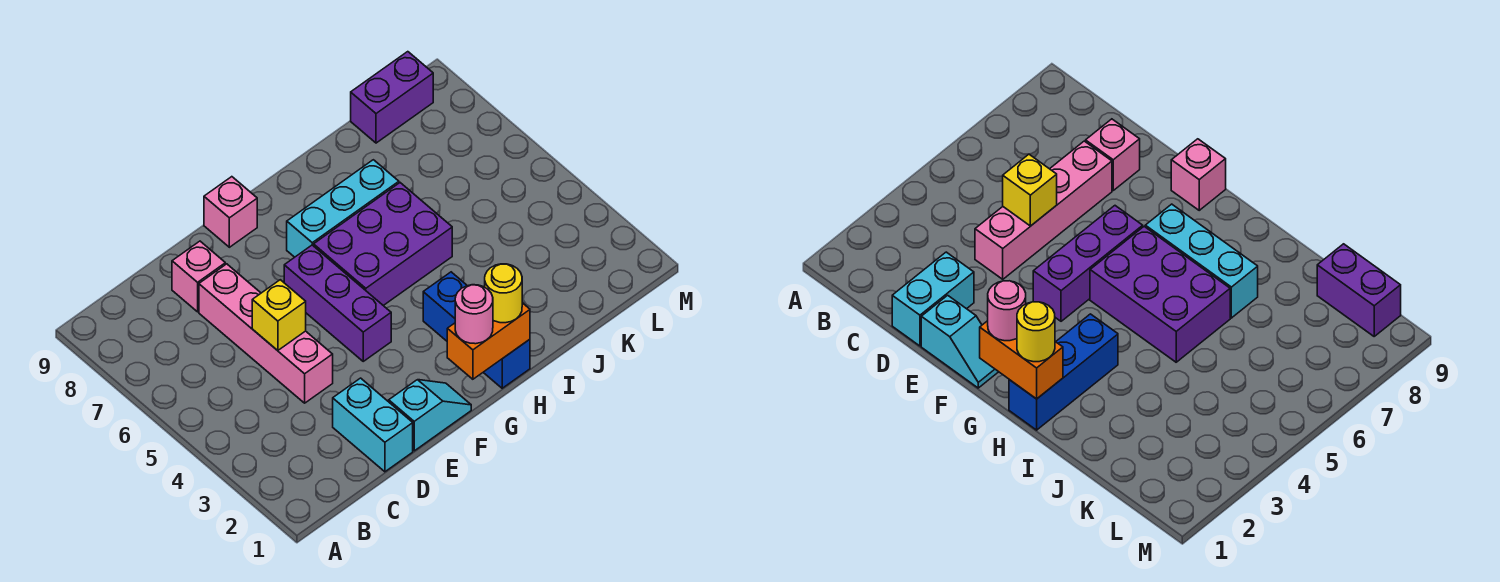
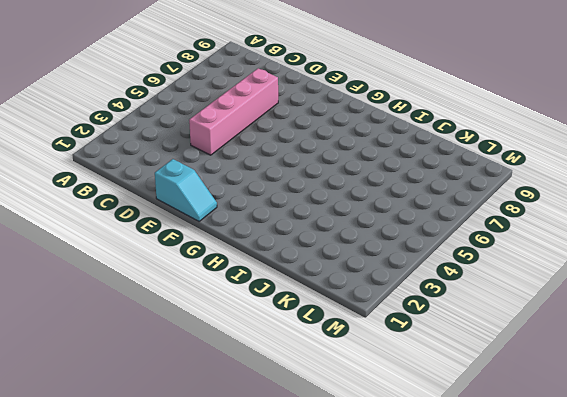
none -> cyan 1x2 brick [333,378,413,472]
none -> pink 1x1 brick [172,241,225,312]
none -> purple 1x3 brick [284,245,391,361]

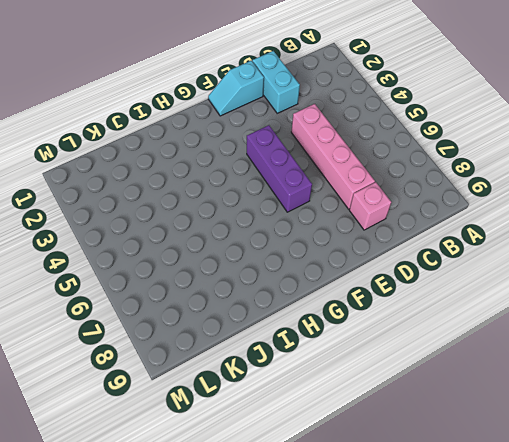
none -> pink 1x1 brick [204,177,257,247]
none -> purple 2x3 brick [314,183,452,306]
none -> cyan 1x3 brick [287,160,399,257]

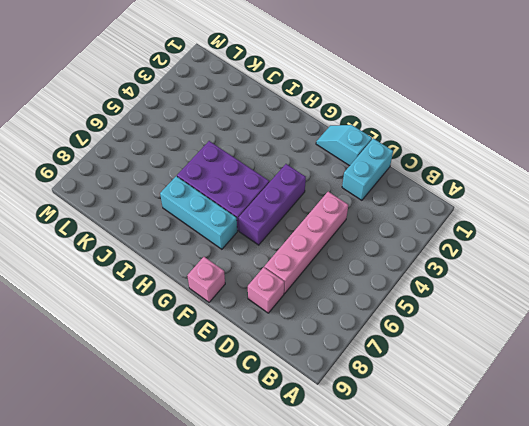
none -> blue 1x3 brick [423,272,530,388]
none -> purple 1x2 brick [351,52,433,143]
none -> yellow 1x1 brick [252,280,306,351]

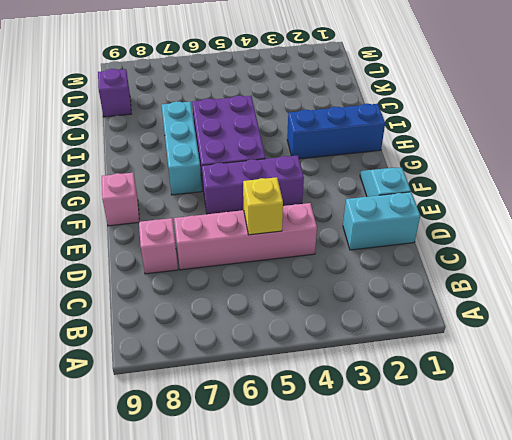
purple 1x1 brick [98,69,131,117] -> purple 1x2 brick [351,52,433,143]
none -> orange 1x2 brick [447,303,530,379]
none -> pink 1x1 round brick [455,285,493,344]
none -> yellow 1x1 round brick [485,264,522,323]

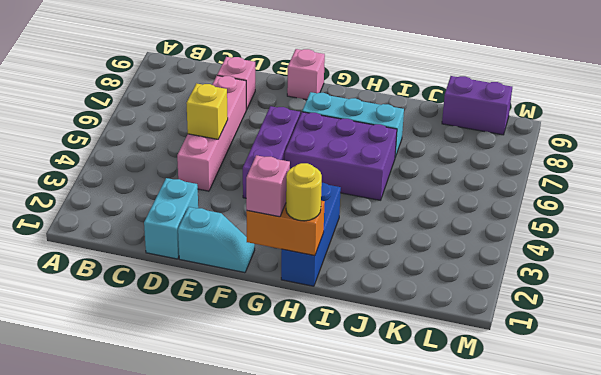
pink 1x1 brick [246,155,290,217] -> pink 1x1 round brick [455,285,493,344]

